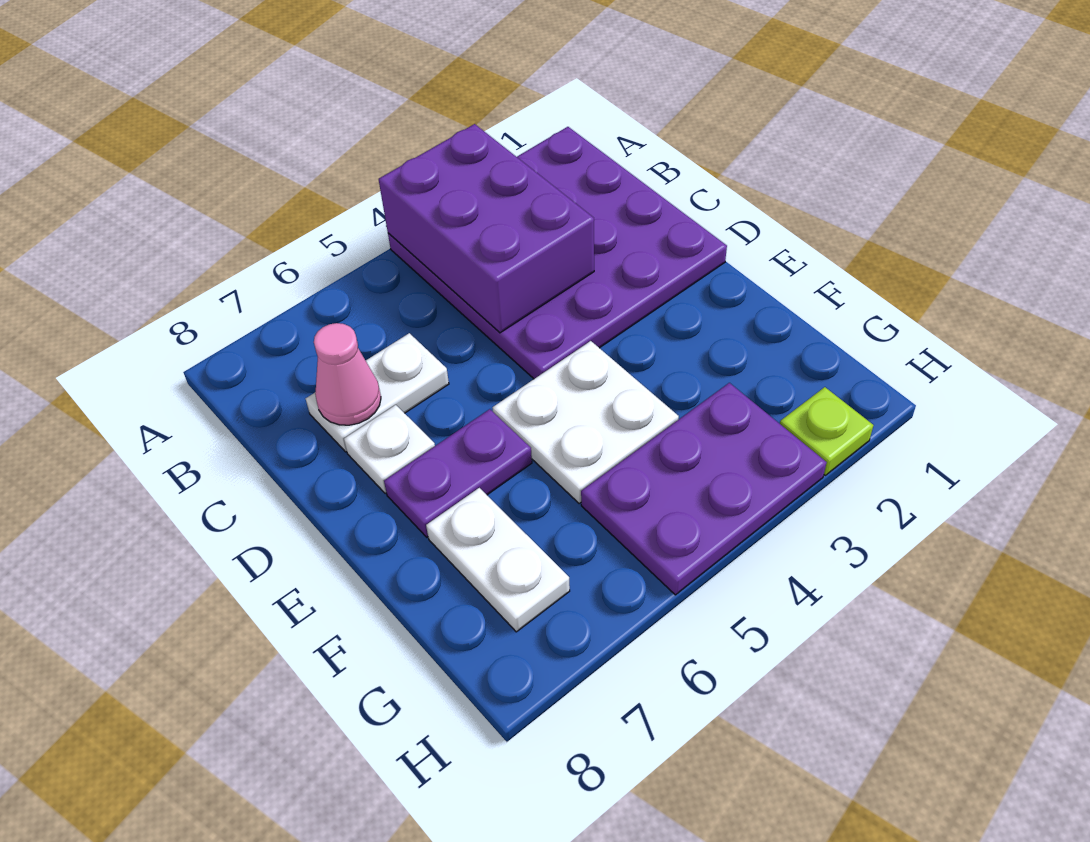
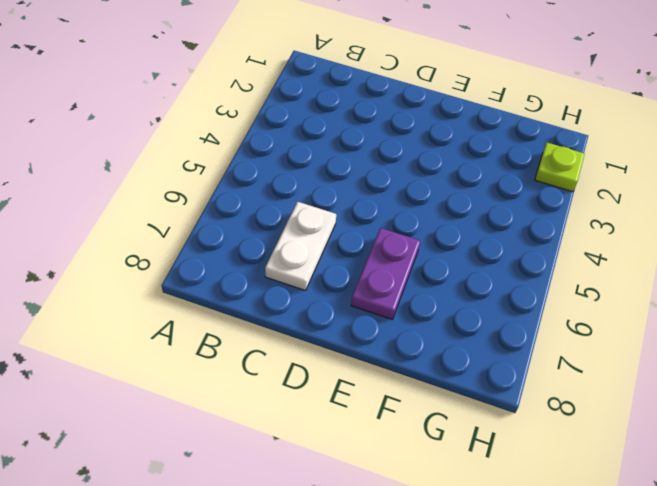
none -> purple 4x4 plate [388,127,727,379]
none -> white 1x1 plate [344,405,435,494]

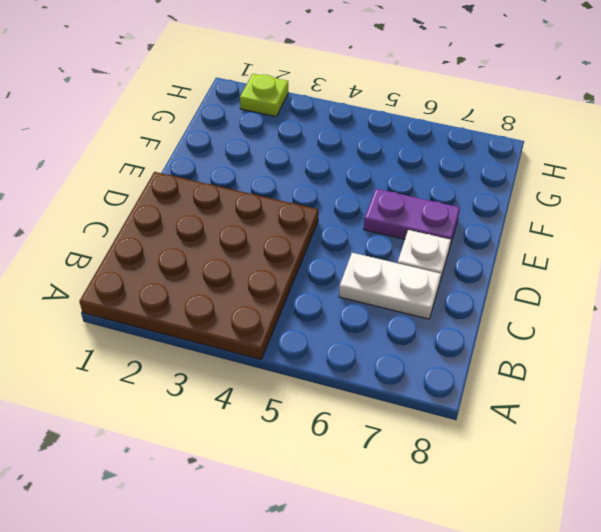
brown 4x4 plate [79,172,318,359] -> purple 4x4 plate [388,127,727,379]
none -> white 2x2 plate [493,341,679,504]
none -> white 1x2 plate [426,488,570,632]

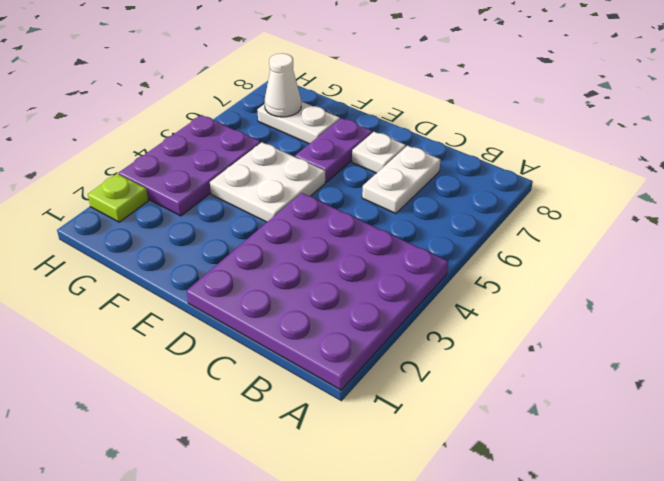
white 1x1 cone [265,53,302,117] -> none
none -> purple 2x3 brick [379,124,594,333]
none -> pink 1x1 cone [314,323,381,425]

